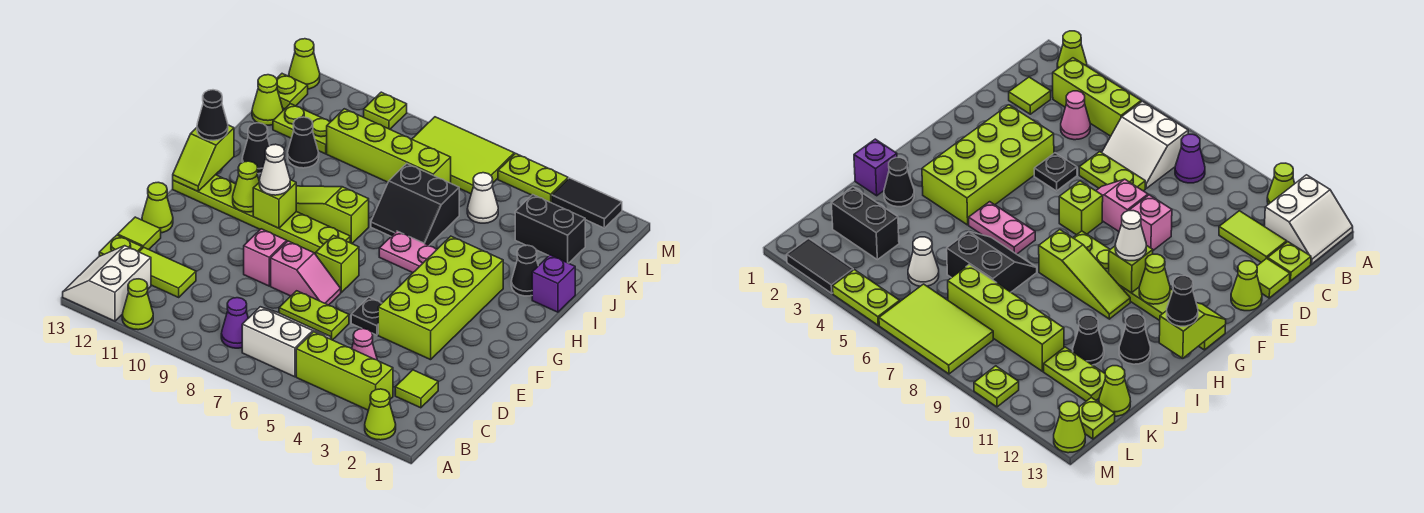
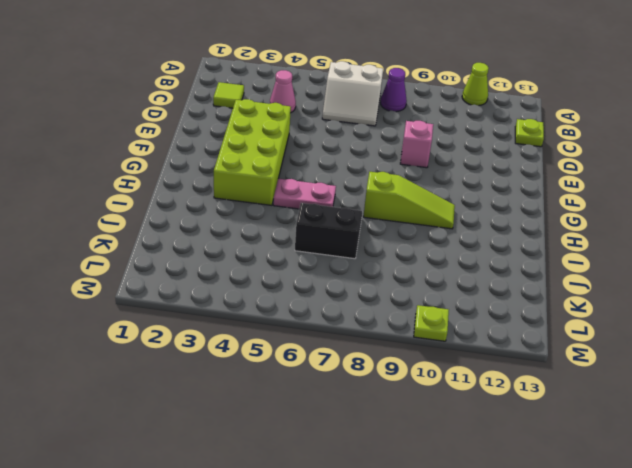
none -> lime 1x1 cone [365,389,396,440]
none -> white 2x2 slope [63,246,151,321]
none -> lime 1x3 brick [296,332,393,410]
none -> lime 1x2 tile [139,247,196,297]

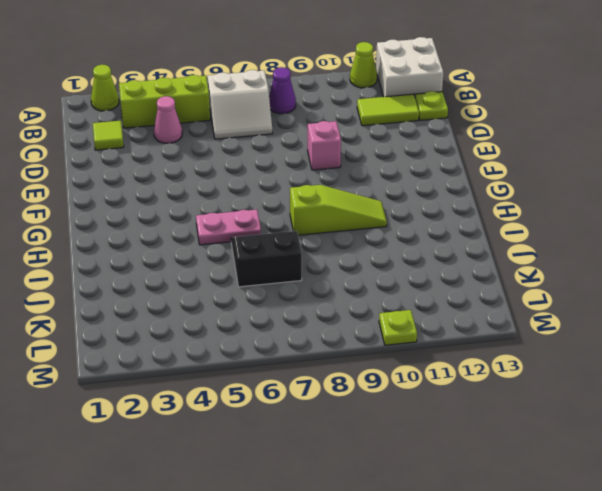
white 2x2 brick [376,37,443,97] -> white 2x2 slope [63,246,151,321]
none -> lime 1x2 plate [279,291,349,340]
none -> lime 1x1 tile [118,217,161,249]
none -> lime 2x4 brick [378,236,503,360]
none -> black 1x1 plate [351,297,382,335]

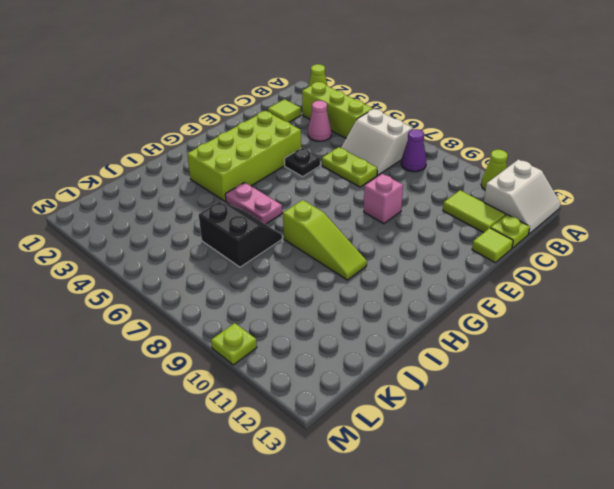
none -> pink 1x2 slope [271,241,341,305]
none -> lime 1x1 cone [142,182,173,233]
none -> lime 1x1 brick [316,235,359,292]
none -> lime 1x6 plate [173,175,350,254]

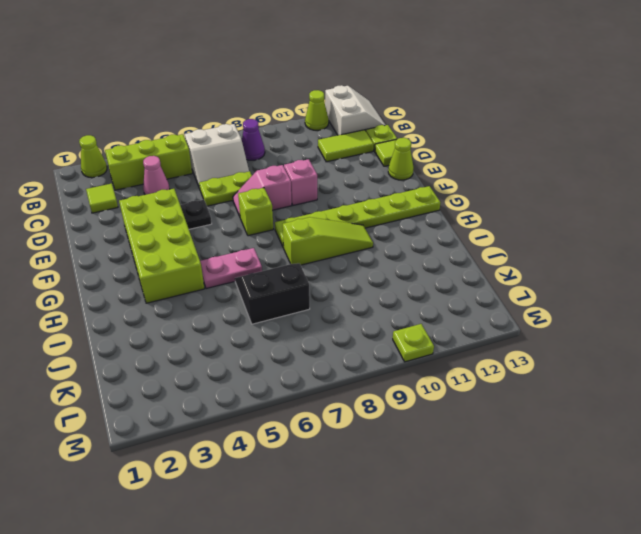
none -> purple 1x1 brick [532,255,575,312]
none -> black 1x1 cone [511,245,538,296]
none -> black 1x1 cone [242,123,270,174]
none -> black 1x1 cone [288,117,319,168]

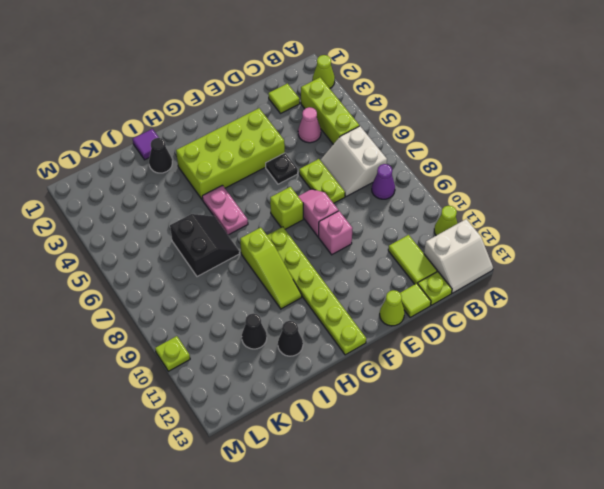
purple 1x1 tile [133,129,159,160] -> purple 1x1 brick [532,255,575,312]
none -> black 1x2 brick [515,195,585,263]
none -> white 1x1 cone [467,173,498,223]
none -> lime 1x4 brick [327,109,451,183]
none -> lime 1x2 plate [273,104,330,154]

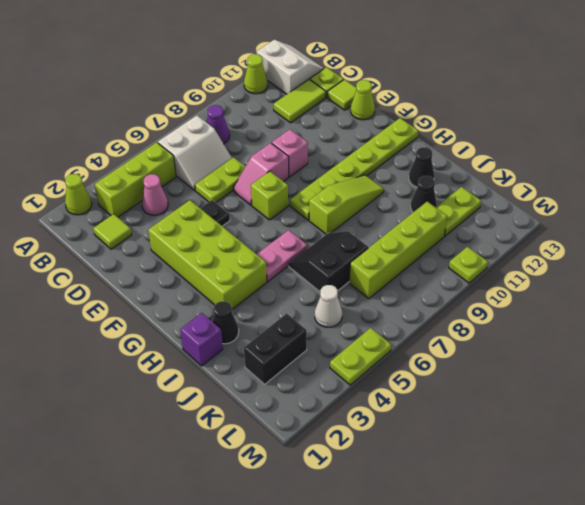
none -> lime 1x1 cone [252,75,283,125]
none -> lime 2x3 tile [412,117,514,194]
none -> lime 1x1 plate [277,74,308,109]
none -> black 1x2 tile [552,178,622,228]

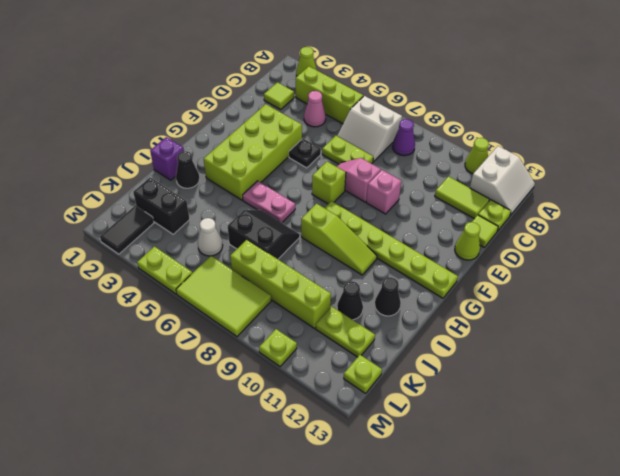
black 1x2 tile [100,206,154,254] -> black 1x2 tile turned to [552,178,622,228]
none -> lime 1x1 cone [252,75,283,125]
none -> lime 1x1 cone [289,39,320,89]
none -> lime 1x1 brick [253,180,296,228]
none -> lime 1x1 cone [233,161,259,212]

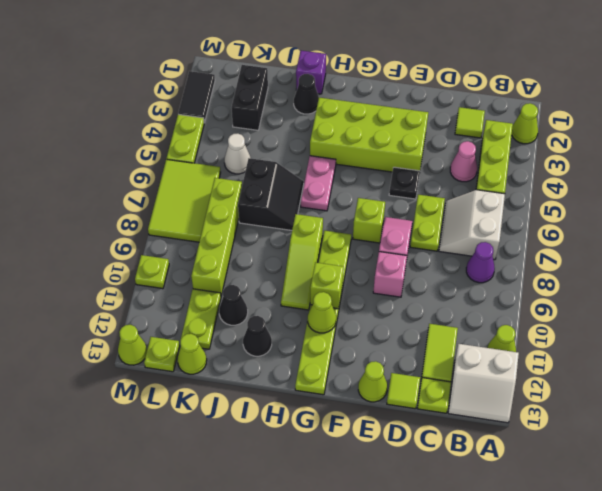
none -> lime 1x2 slope [173,125,234,191]
none -> white 1x1 cone [259,144,290,195]
none -> black 1x1 cone [197,90,228,140]

